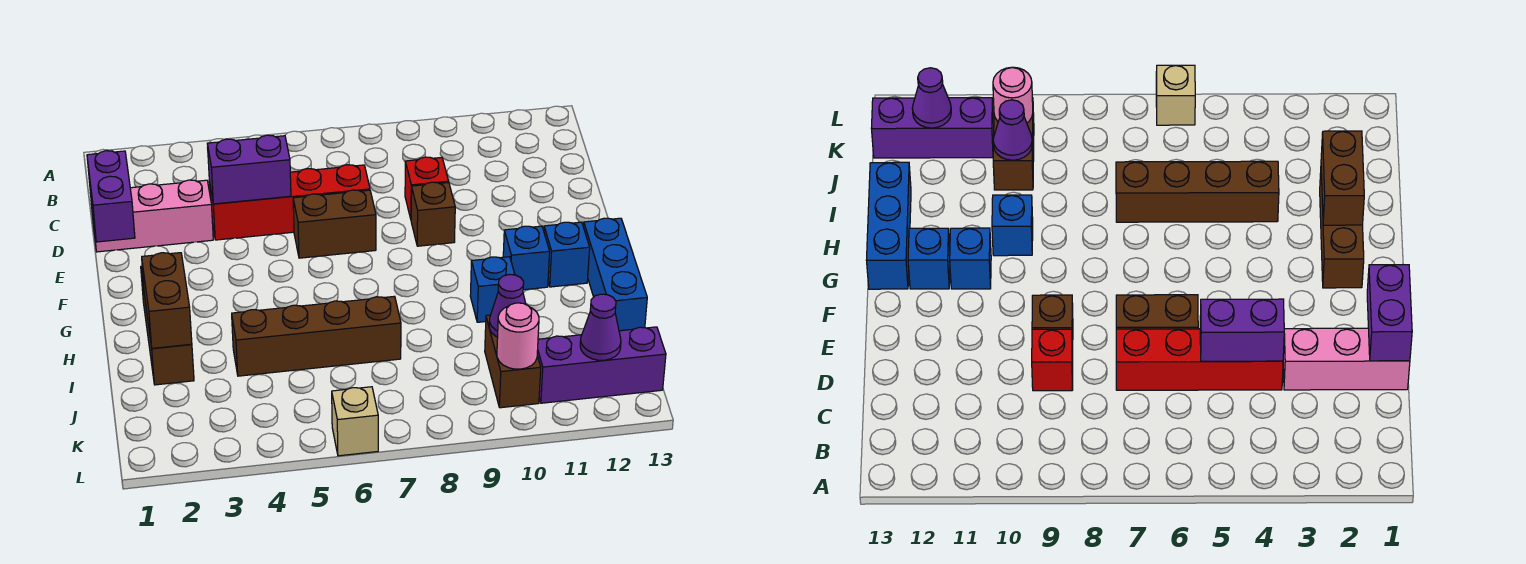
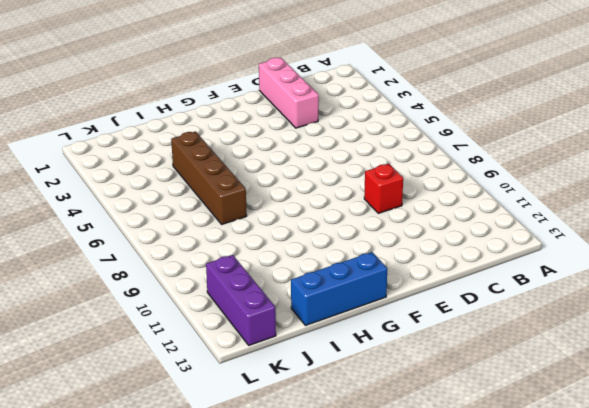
none -> red 1x4 brick [209,165,370,240]
none -> brown 1x2 brick [293,190,376,258]
none -> brown 1x1 brick [411,182,455,246]

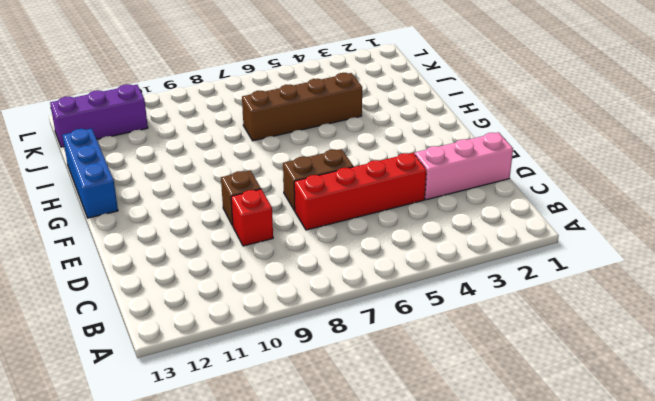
none -> brown 1x3 brick [141,266,194,385]
none -> blue 1x1 brick [503,226,550,290]
none -> blue 1x1 brick [544,222,590,287]

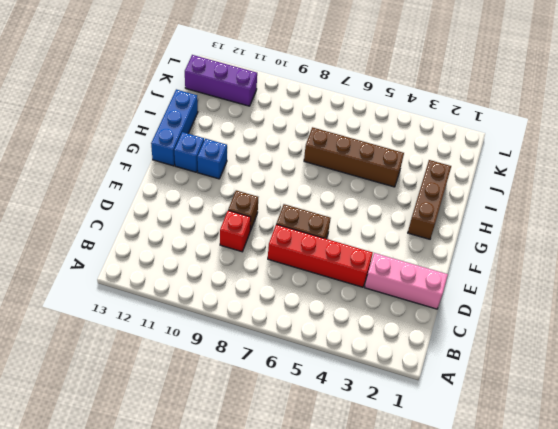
none -> blue 1x1 brick [470,257,515,322]
none -> brown 1x2 brick [485,315,541,408]
none -> tan 1x1 brick [332,387,378,456]

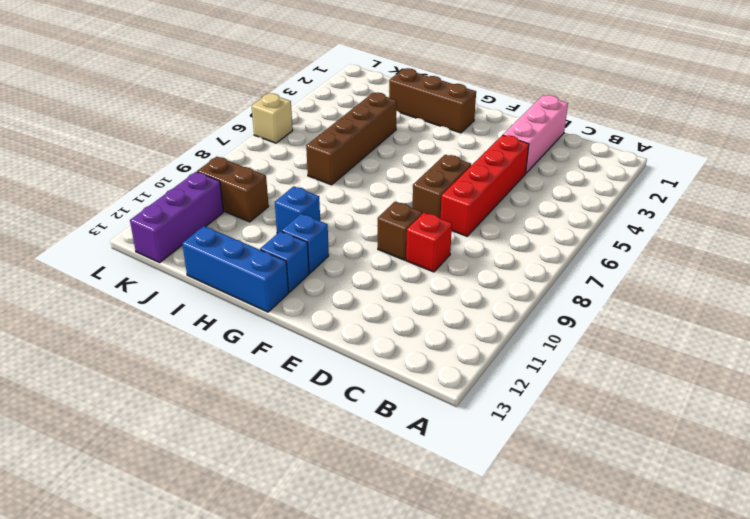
none -> purple 1x2 brick [87,151,135,242]
none -> purple 1x2 brick [207,135,291,204]
none -> brown 1x2 brick [142,253,192,348]

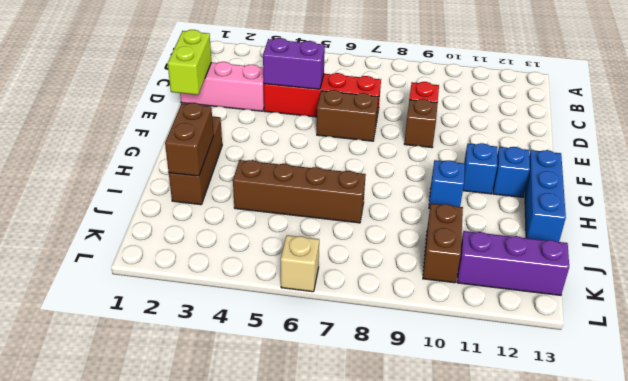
lime 1x2 brick [168,30,211,95] -> purple 1x2 brick [87,151,135,242]
none -> purple 1x1 cone [489,275,526,337]
none -> pink 1x1 round brick [497,303,539,369]
none -> purple 1x1 cone [580,294,621,360]

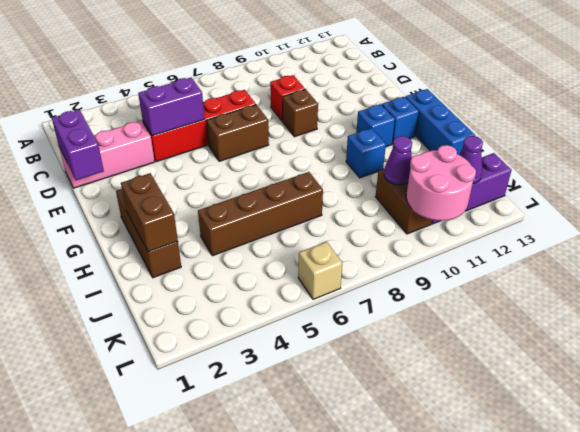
pink 2x2 round brick [406,145,476,221] -> pink 1x1 round brick [497,303,539,369]

